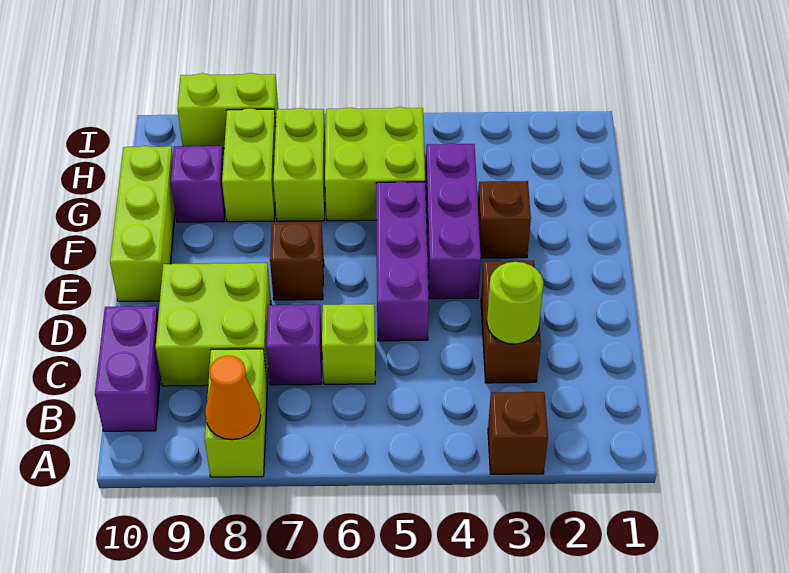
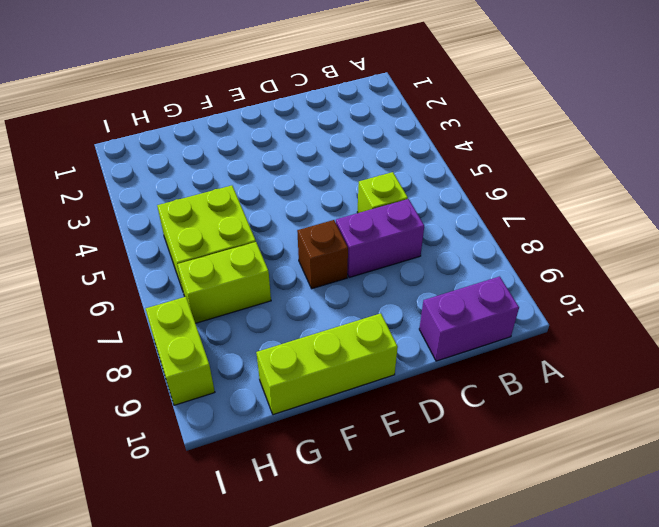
purple 1x2 brick [336,199,424,278] -> purple 1x1 brick [266,305,322,385]
none -> brown 1x1 brick [488,392,548,474]
none -> lime 1x2 brick [205,349,267,477]
none -> brown 1x2 brick [481,261,541,383]

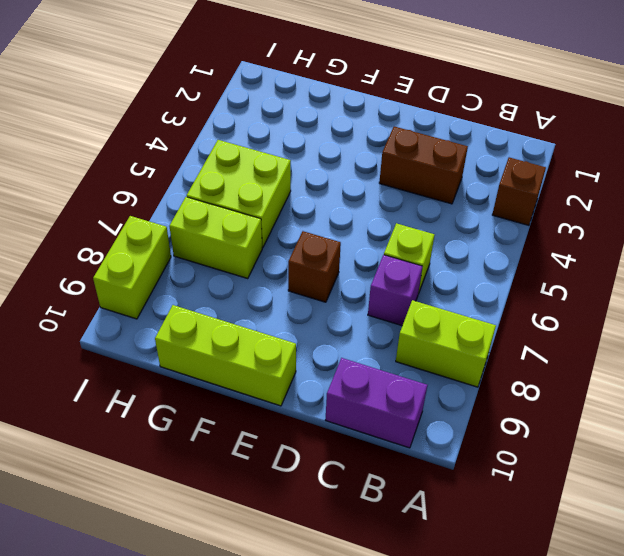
none -> lime 2x2 brick [155,263,271,386]
none -> purple 1x3 brick [376,182,429,341]
none -> purple 1x3 brick [426,143,481,299]

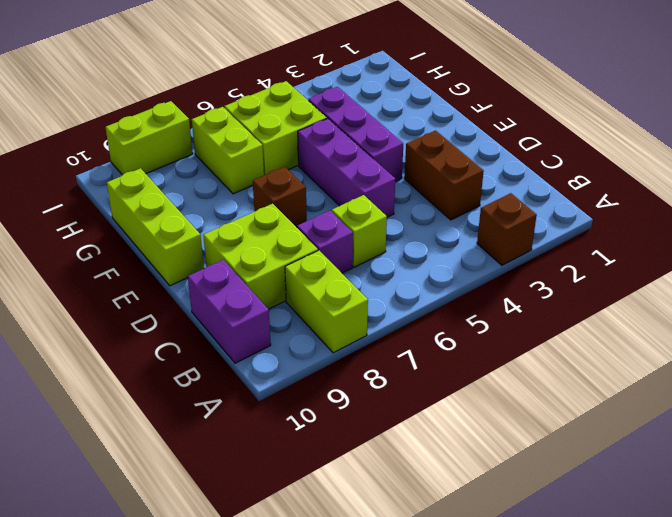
none -> brown 1x1 brick [478,181,531,258]
none -> lime 1x2 brick [222,108,276,222]
none -> purple 1x1 brick [171,145,225,222]

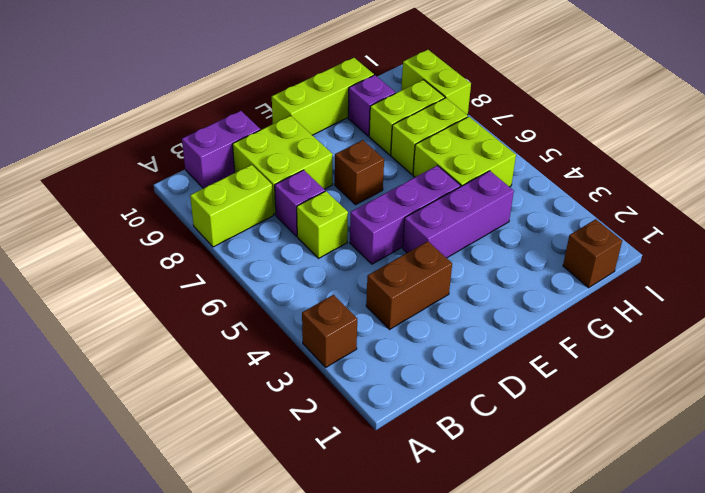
brown 1x1 brick [563,219,622,288] -> brown 1x1 brick moved to [478,181,531,258]
none -> orange 1x1 cone [205,356,261,440]
none -> lime 1x1 round brick [487,262,544,344]

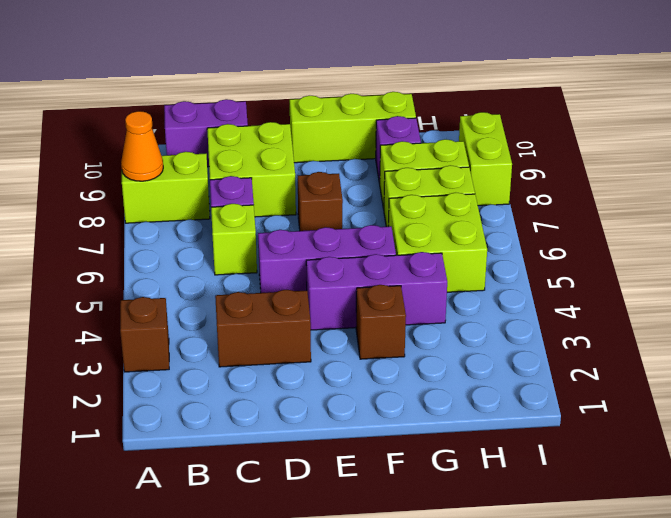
none -> lime 1x1 round brick [487,262,544,344]

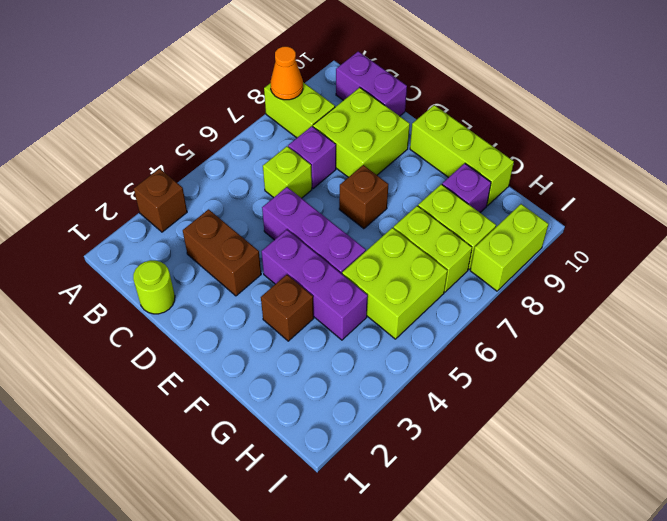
lime 1x1 round brick [133,260,175,314] -> lime 1x1 round brick moved to [487,262,544,344]

